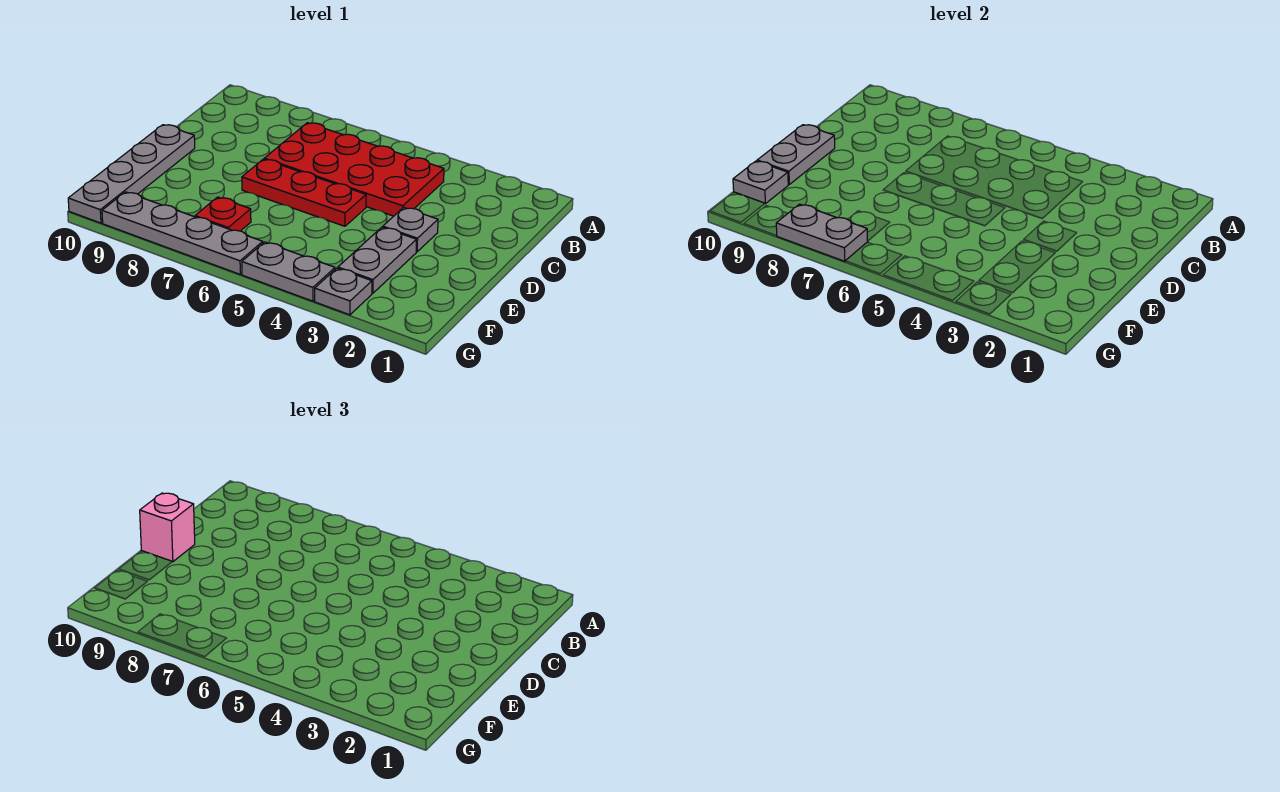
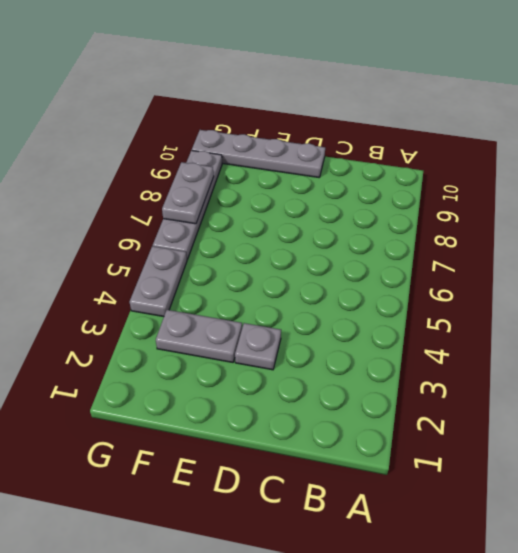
none -> red 2x4 plate [264,123,444,216]
none -> red 1x3 plate [242,159,366,226]
none -> red 1x1 plate [195,197,251,231]

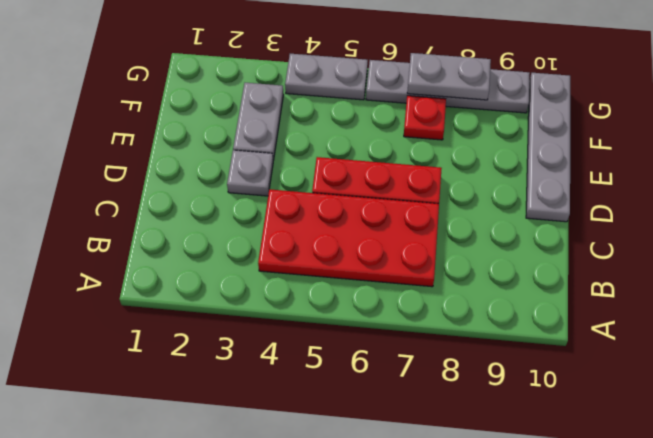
none -> grey 1x1 plate [315,268,372,315]
none -> grey 1x2 plate [757,125,835,184]
none -> grey 1x1 plate [733,161,789,204]

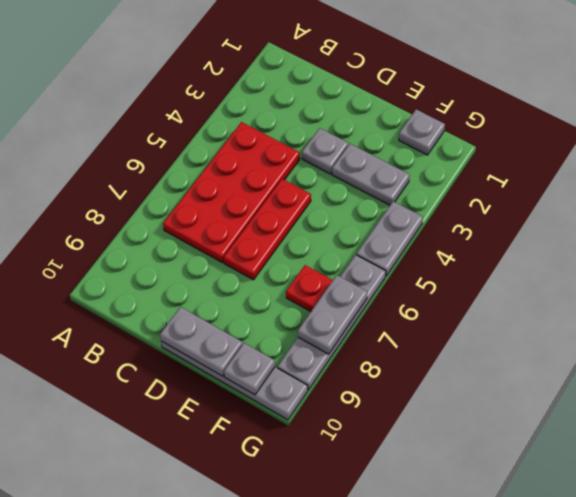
grey 1x1 plate [399,109,445,155] -> grey 1x1 plate moved to [315,268,372,315]
none -> pink 1x1 brick [140,493,195,562]

